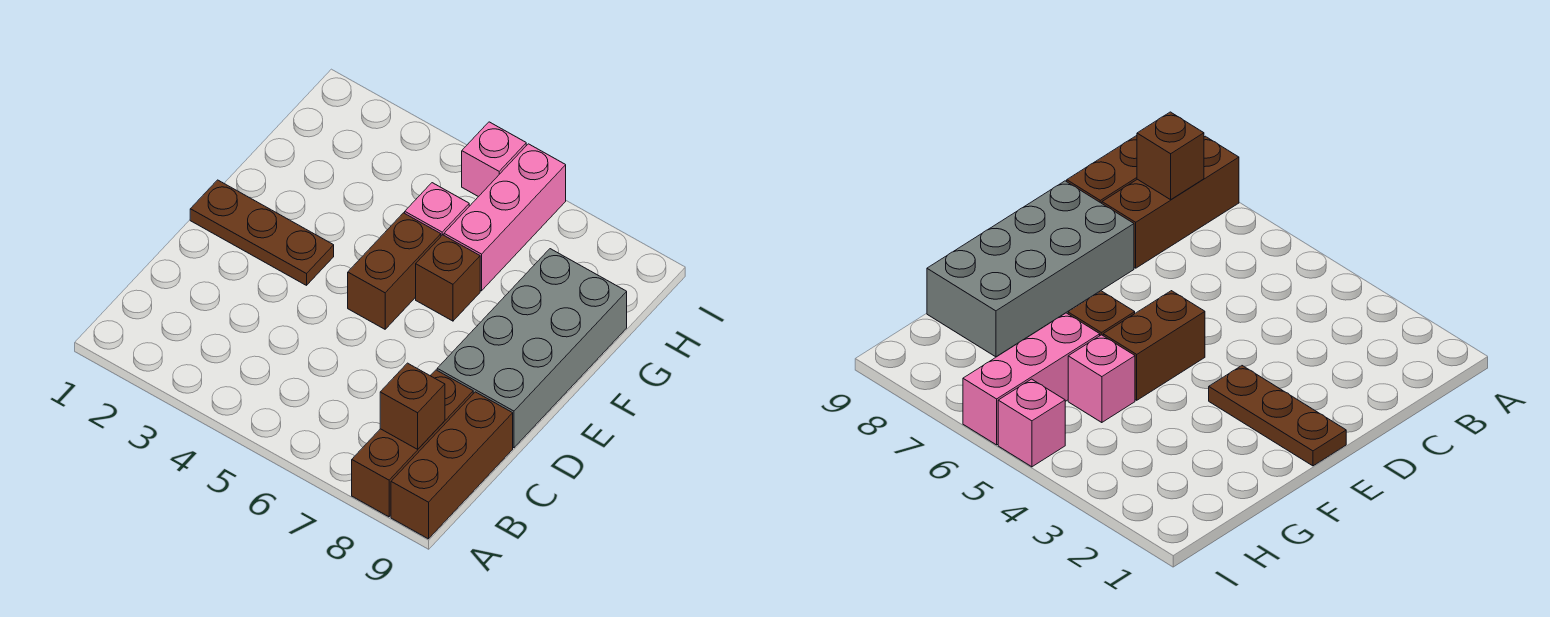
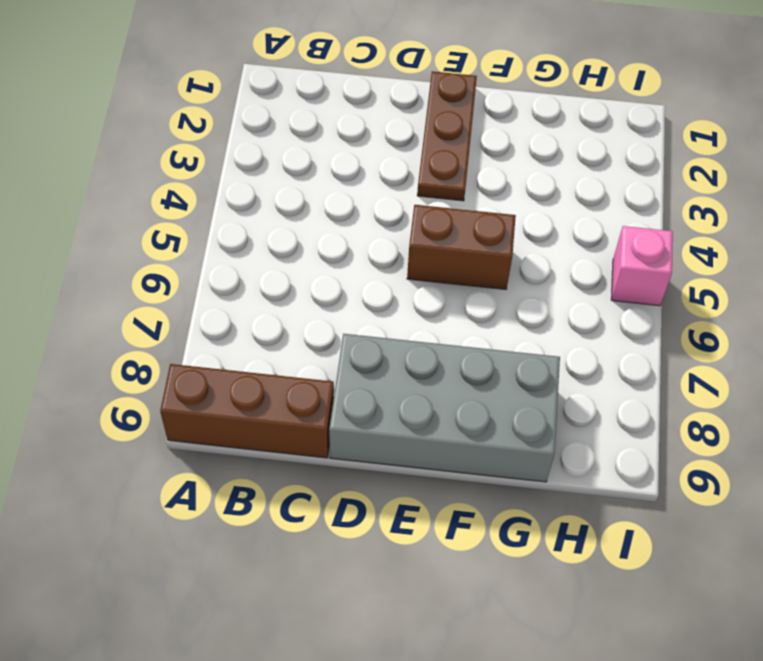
none -> brown 1x3 brick [352,370,473,517]
none -> brown 1x1 brick [416,235,480,321]

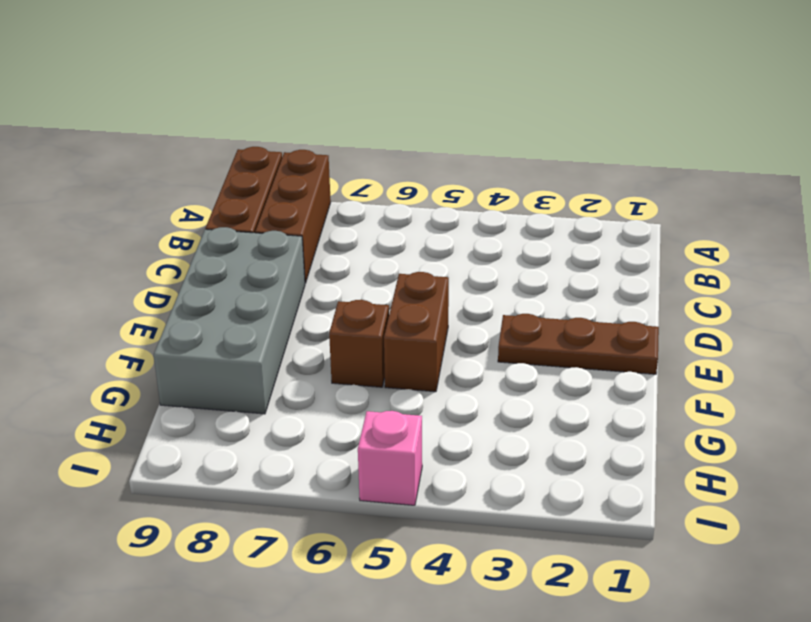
none -> pink 1x1 brick [405,183,469,236]
none -> pink 1x3 brick [444,144,566,291]

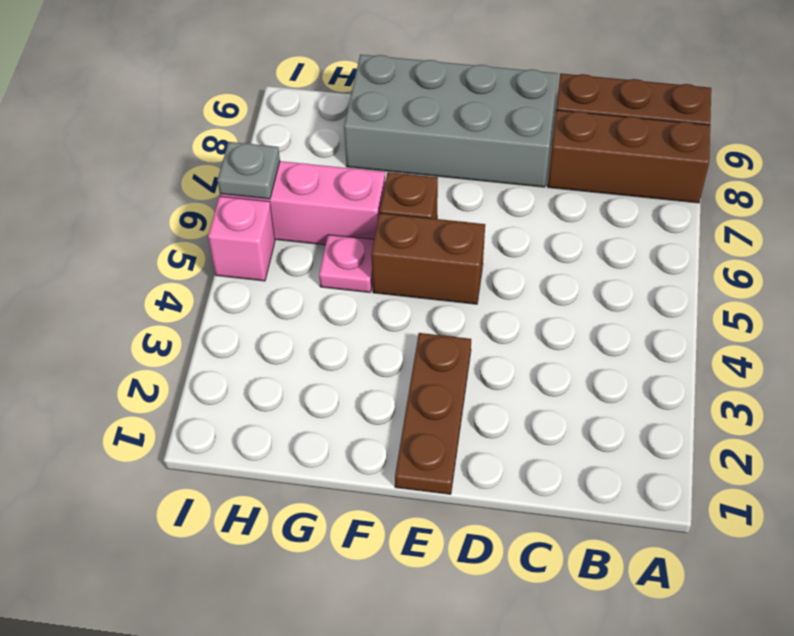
pink 1x1 plate [319,235,374,292] -> pink 1x1 brick [405,183,469,236]
grey 1x1 plate [217,142,280,199] -> none
none -> brown 1x1 brick [380,363,445,449]

